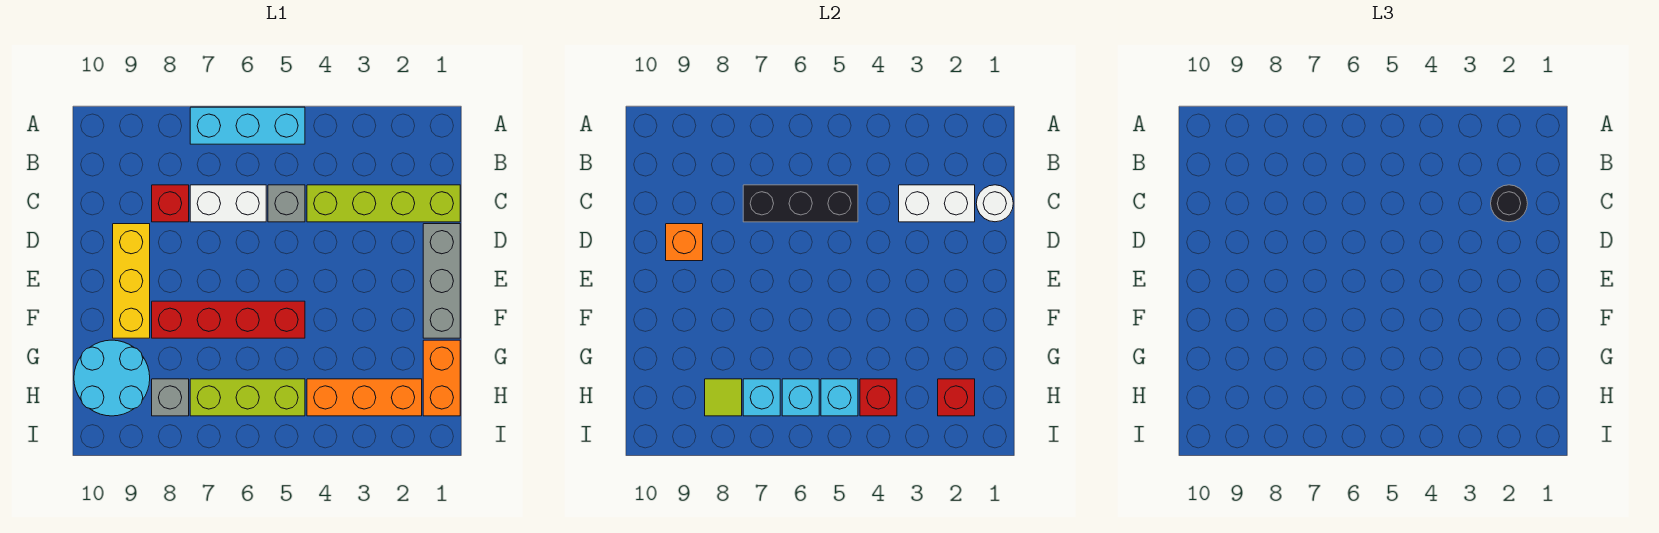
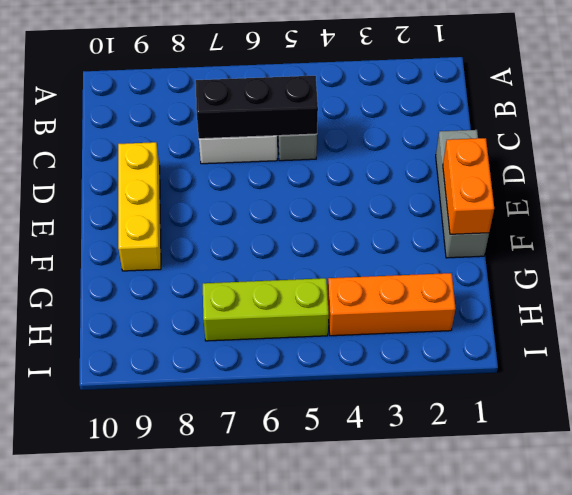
orange 1x2 brick [443,138,494,234] -> orange 1x2 brick moved to [423,340,460,416]
none -> cyan 1x3 brick [190,107,305,144]
none -> lime 1x4 brick [307,185,460,222]
none -> red 1x1 brick [152,185,189,222]

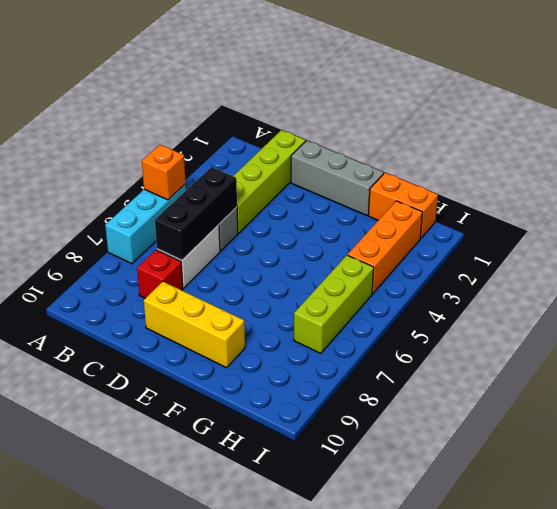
orange 1x1 brick [142,145,186,200] -> orange 1x1 brick moved to [666,224,703,261]
none -> red 1x4 brick [152,301,305,338]
none -> cyan 2x2 round brick [74,340,150,416]
none -> grey 1x1 brick [152,379,189,416]

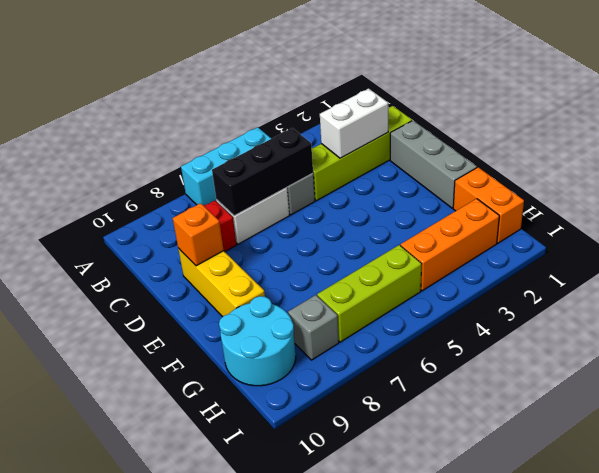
none -> red 1x4 brick [152,301,305,338]
none -> white 1x1 round brick [976,185,1013,222]
none -> red 1x1 brick [938,379,975,416]

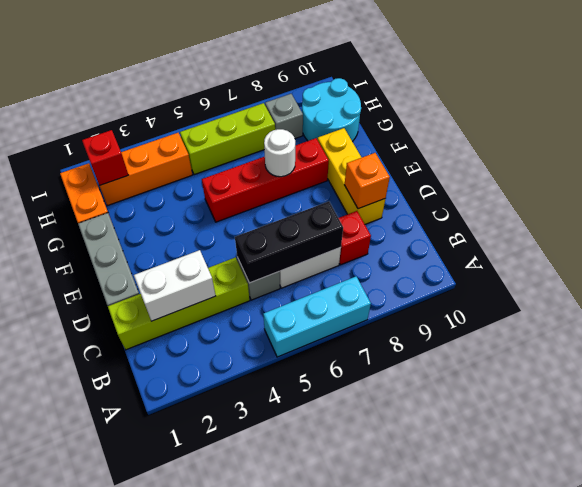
white 1x1 round brick [264,129,295,177] -> white 1x1 round brick moved to [976,185,1013,222]
none -> red 1x1 brick [860,379,897,416]
none -> cyan 1x1 brick [821,379,858,416]
none -> cyan 1x1 brick [782,379,819,416]

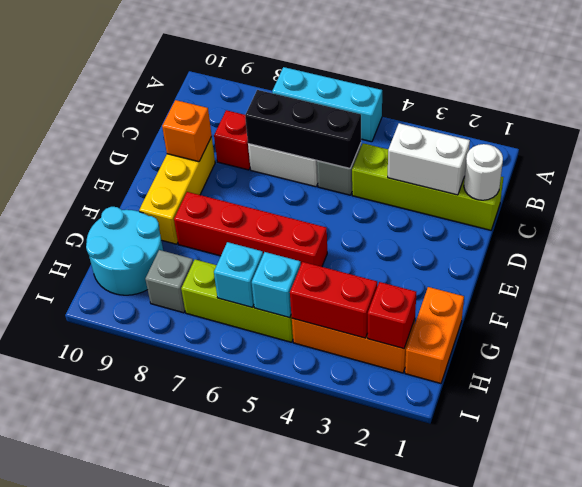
red 1x2 brick [290,262,377,338] -> red 1x1 brick [860,379,897,416]
none -> grey 1x3 brick [423,224,460,338]
none -> cyan 1x1 brick [743,379,780,416]
none -> lime 1x1 tile [705,379,742,416]

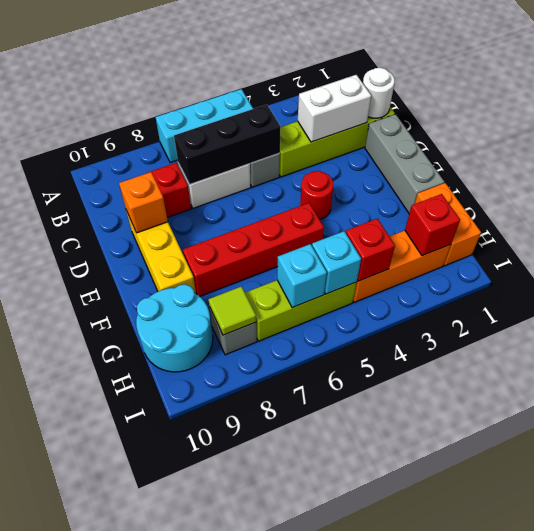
red 1x1 round brick [300,171,333,220] -> none
none -> cyan 1x1 brick [743,379,780,416]
none -> black 1x1 round brick [1491,185,1528,222]

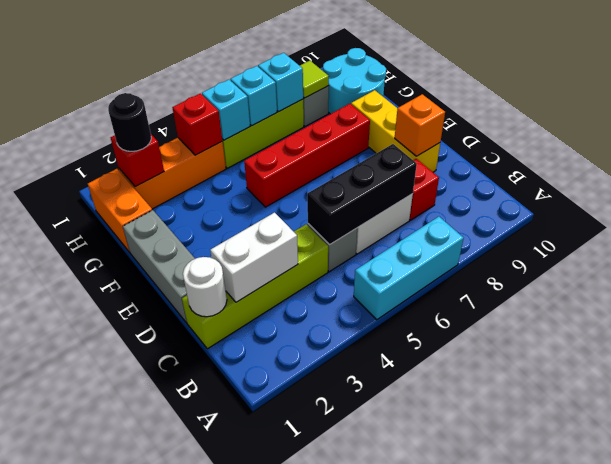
black 1x1 round brick [108,93,151,151] -> black 1x1 round brick moved to [1491,185,1528,222]

